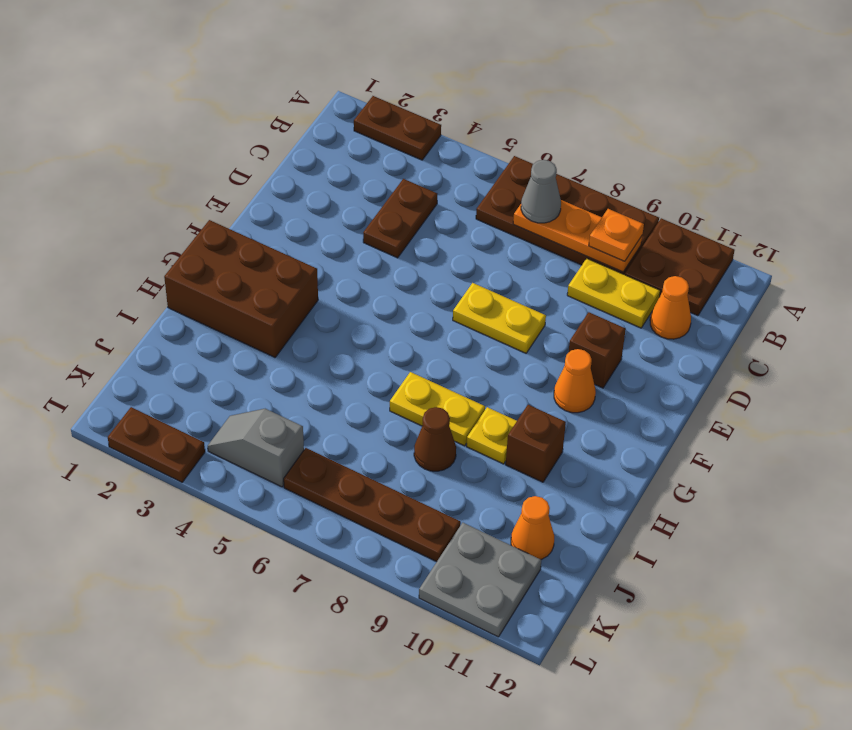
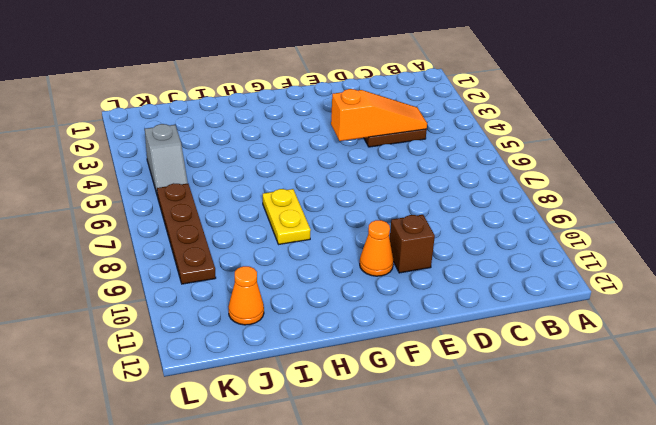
orange 1x3 slope [331,89,427,141] -> none
grey 1x2 slope [145,124,188,197] -> grey 1x2 slope turned to [208,409,304,487]
none -> brown 1x2 plate [354,96,441,160]
none -> brown 2x4 plate [476,156,659,275]
none -> brown 2x2 plate [625,218,735,316]

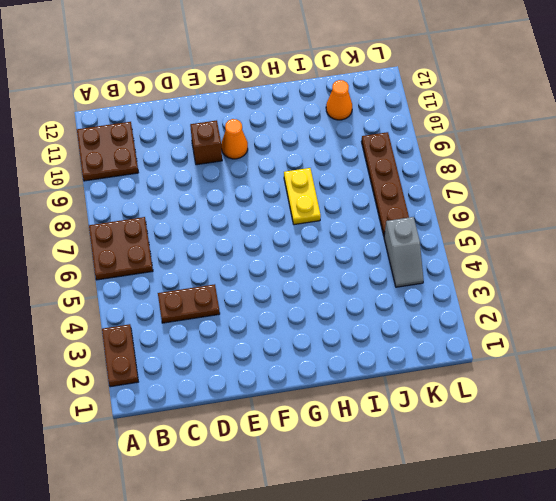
brown 2x2 plate [89,217,153,280] -> brown 2x4 plate [476,156,659,275]
none -> yellow 1x2 plate [567,258,660,328]
none -> orange 1x1 cone [650,276,691,339]
none -> yellow 1x2 plate [453,283,546,353]

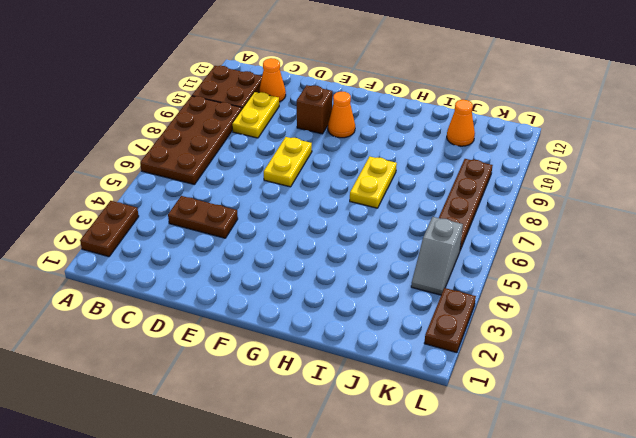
none -> brown 2x3 brick [164,220,318,357]
none -> yellow 1x1 plate [467,407,517,464]
none -> brown 1x1 brick [506,405,566,482]

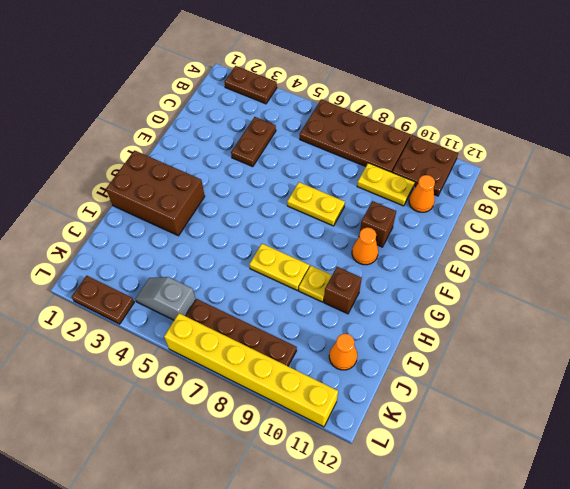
yellow 1x6 brick [164,313,338,427] -> grey 2x2 plate [419,523,541,637]
none -> brown 1x1 cone [414,407,456,471]
none -> orange 1x3 plate [513,200,642,272]
none -> grey 1x1 cone [521,160,561,223]

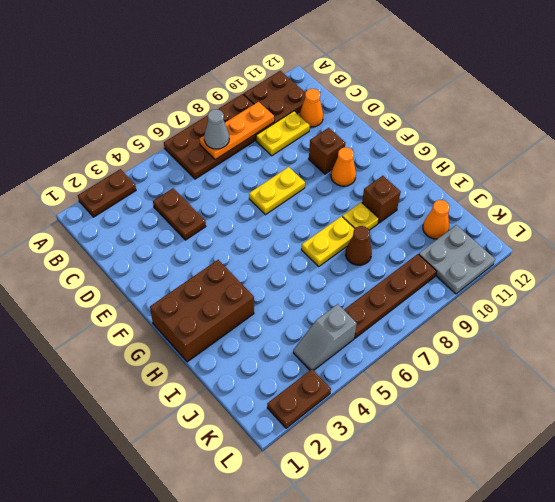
none -> orange 1x1 plate [589,209,644,261]

